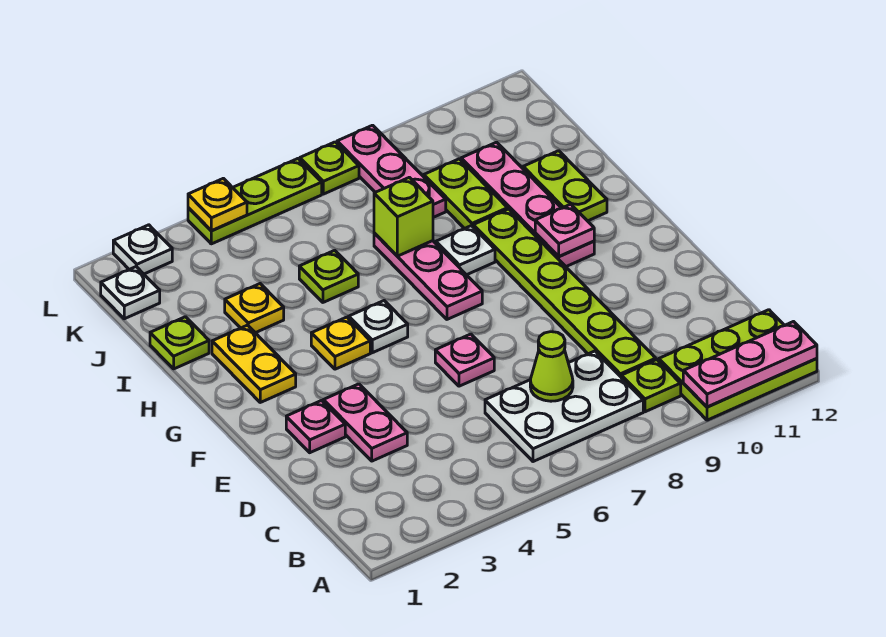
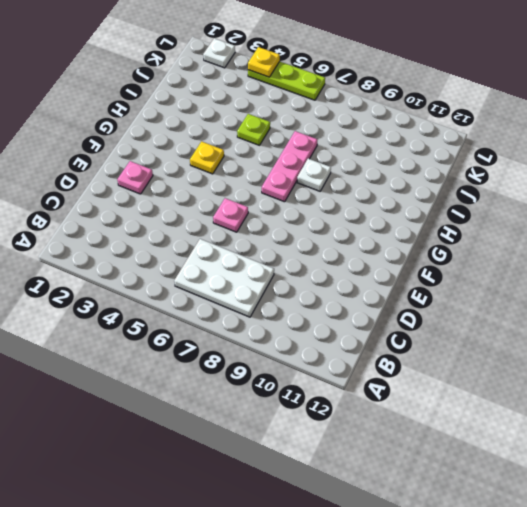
none -> lime 2x3 plate [659,310,817,420]
none -> lime 1x1 plate [621,360,681,412]
none -> lime 1x6 plate [473,209,656,377]

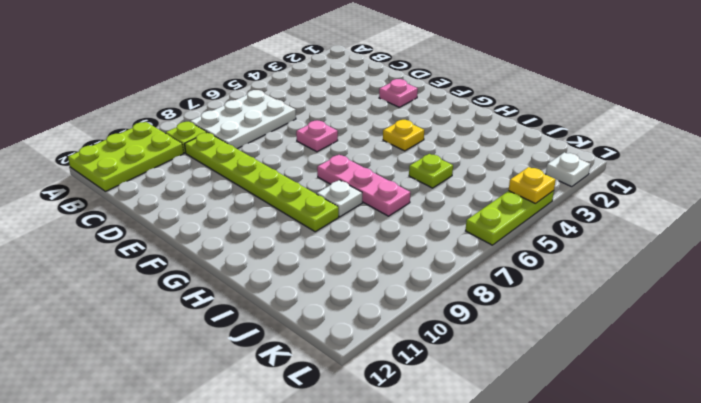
none -> pink 1x2 plate [323,384,407,461]
none -> yellow 1x2 plate [212,325,296,402]
none -> white 1x1 plate [349,301,408,353]

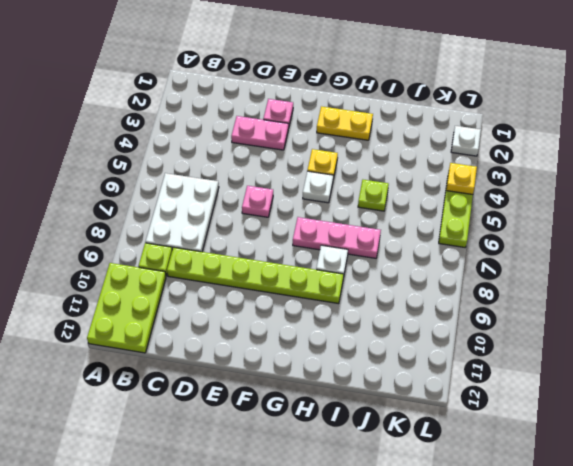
none -> pink 1x4 plate [461,142,594,266]
none -> lime 1x2 plate [523,151,607,221]
none -> lime 1x1 plate [150,317,209,369]

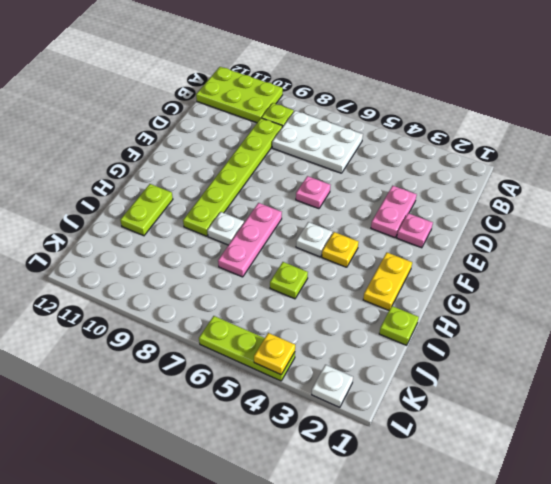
none -> pink 1x4 plate [461,142,594,266]
none -> yellow 1x1 plate [225,284,284,333]
none -> lime 1x2 plate [424,159,508,229]

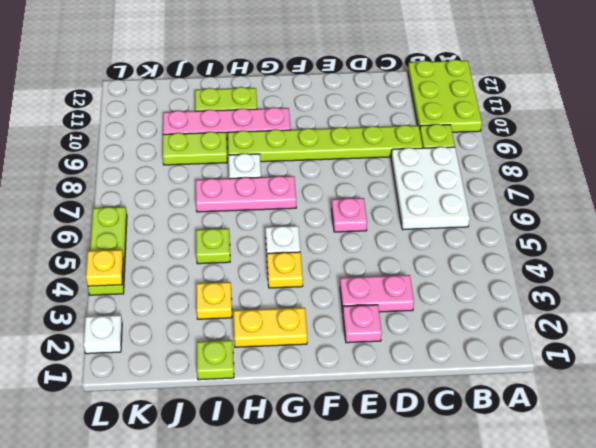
none -> pink 1x3 plate [337,125,446,217]
none -> white 1x1 plate [101,267,160,319]
none -> lime 1x1 plate [300,142,359,194]

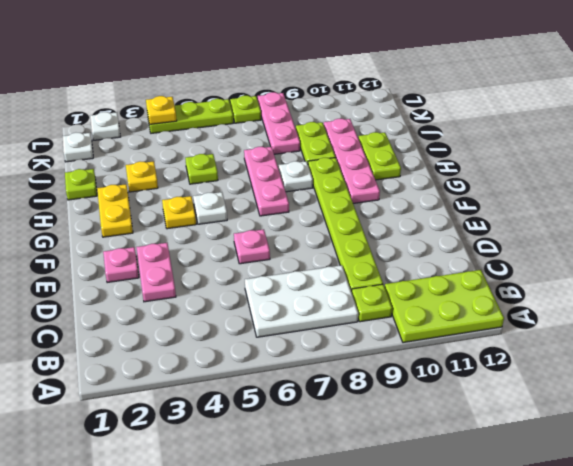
none -> pink 1x3 plate [683,322,817,407]
none -> lime 1x1 cone [530,332,573,401]
none -> pink 1x1 plate [535,204,594,256]

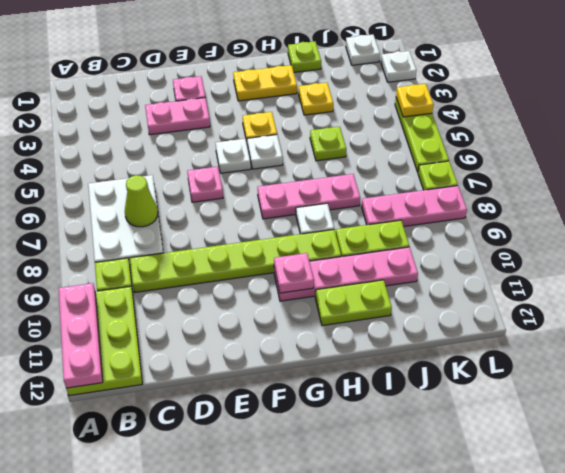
white 1x1 plate [216,139,251,173] -> none
none -> lime 1x1 brick [374,177,433,256]

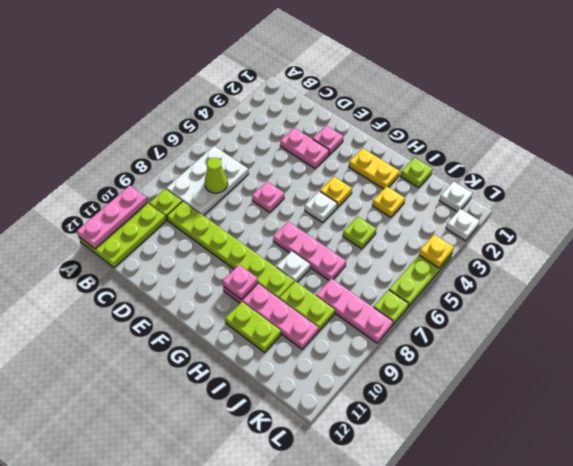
none -> lime 1x1 brick [374,177,433,256]

